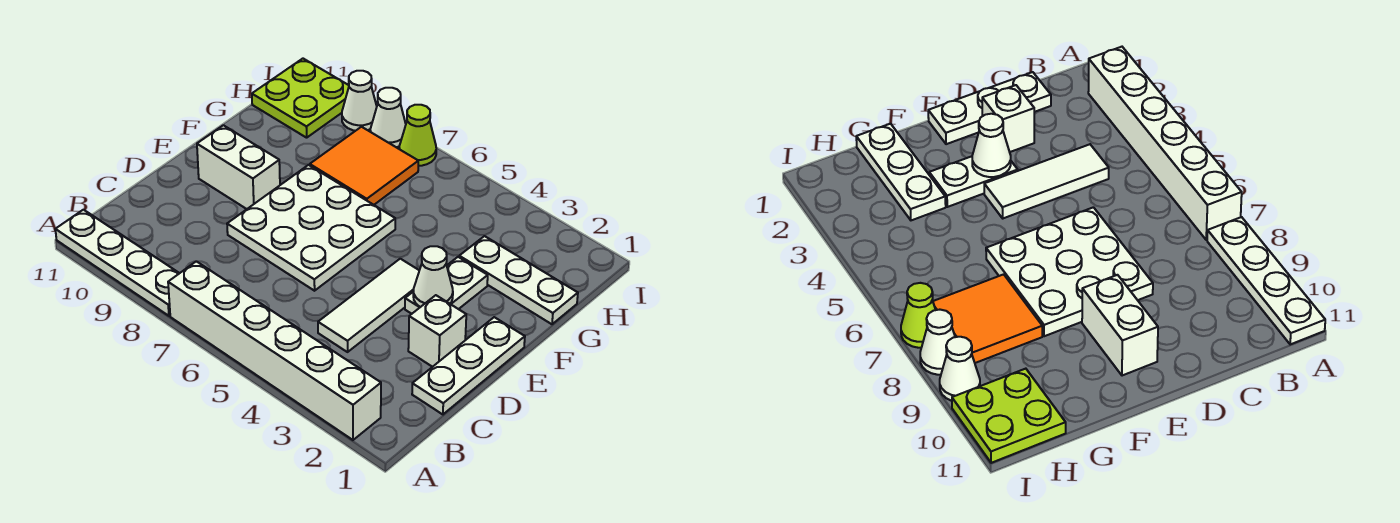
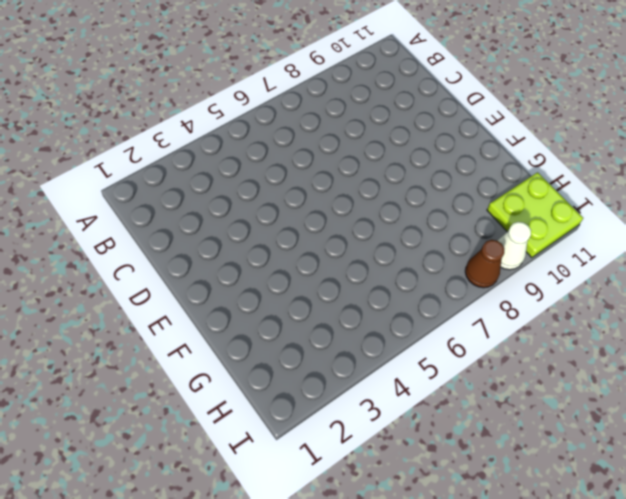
brown 1x1 cone [465,240,504,288] -> white 1x1 cone [370,88,406,147]
none -> white 1x6 brick [168,261,381,440]
none -> white 1x4 plate [55,210,179,316]
none -> white 1x3 plate [412,317,525,414]

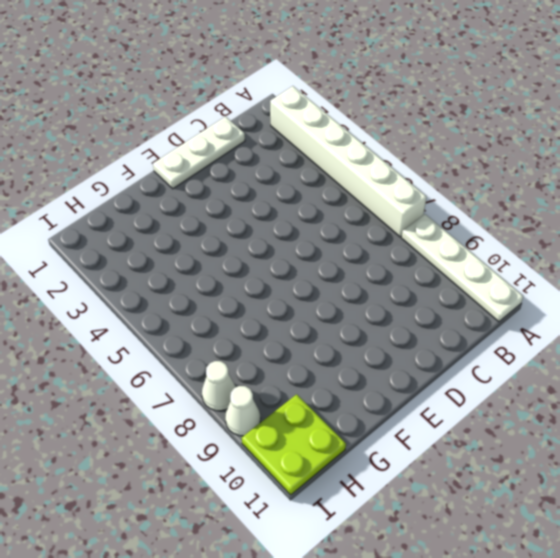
none -> white 1x3 tile [318,259,419,352]
none -> white 1x1 brick [408,295,466,367]
none -> white 3x3 plate [227,165,395,291]

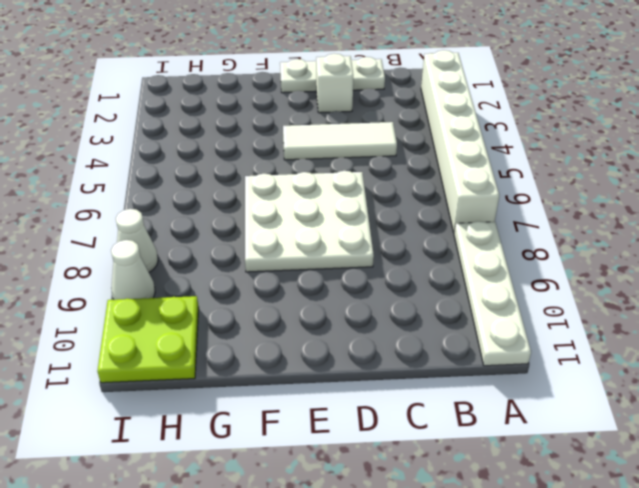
none -> white 1x2 plate [405,257,488,314]
none -> white 1x2 brick [197,125,280,209]
none -> white 1x3 plate [459,236,578,324]

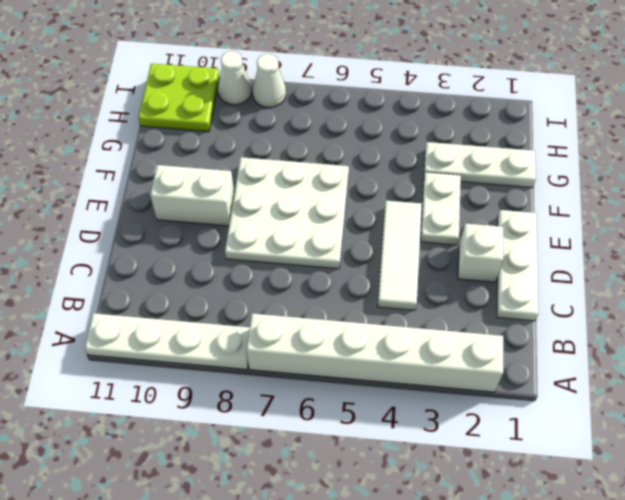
none -> orange 2x2 tile [310,127,418,205]
none -> lime 1x1 cone [399,105,436,166]
none -> white 1x1 cone [413,246,453,307]

